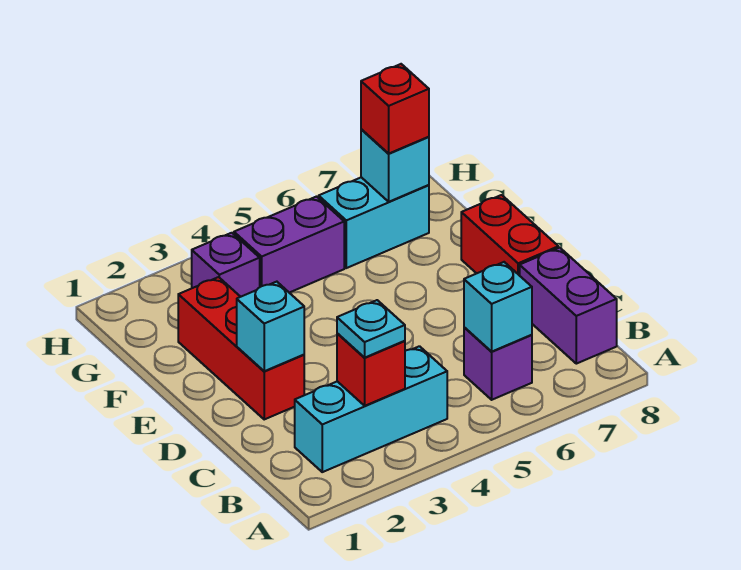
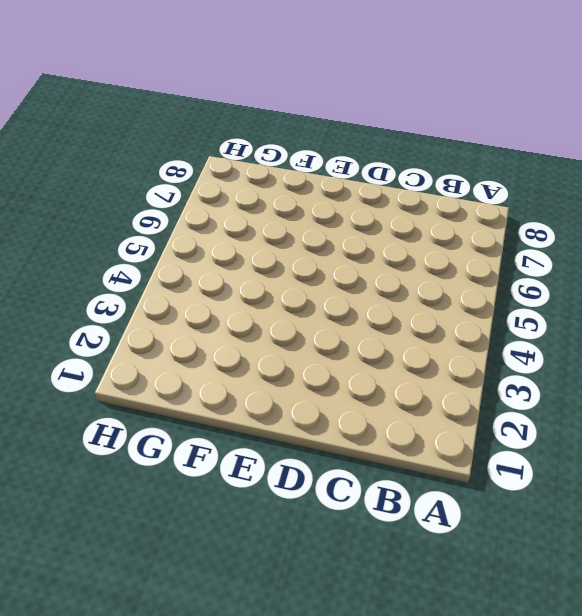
none -> cyan 1x3 brick [295,346,447,472]
none -> purple 1x1 brick [464,327,532,400]
none -> purple 1x2 brick [520,248,617,364]

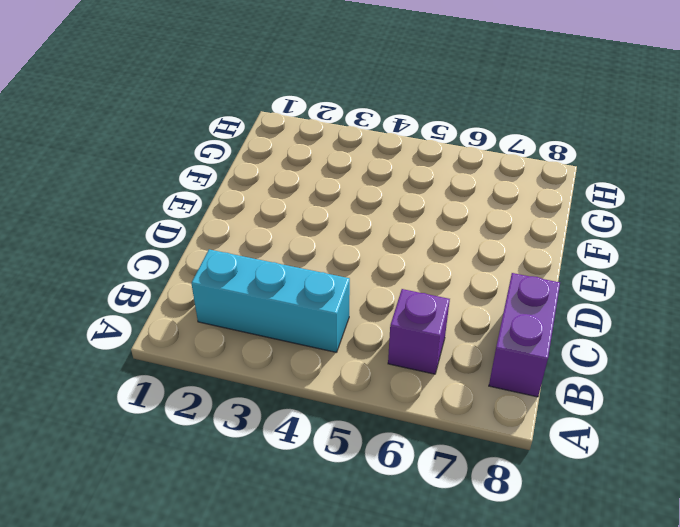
none -> red 1x3 brick [178,277,304,419]
none -> red 1x2 brick [461,195,558,276]
none -> purple 1x1 brick [192,233,260,297]

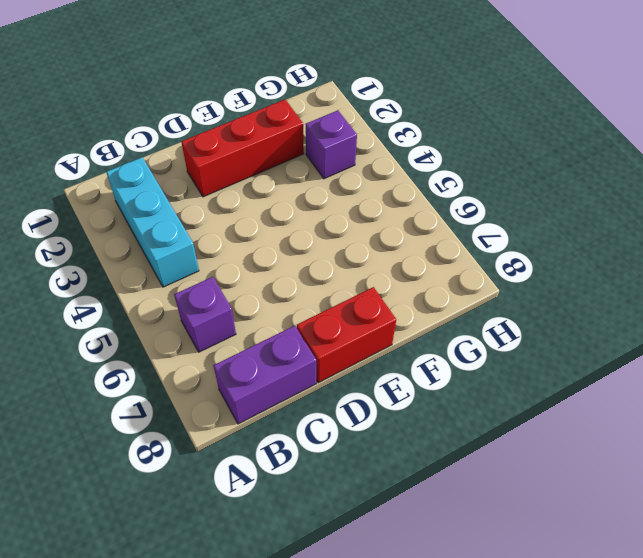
none -> purple 1x2 brick [234,197,344,293]
none -> cyan 1x2 brick [319,177,429,268]
none -> red 1x1 brick [337,333,405,406]

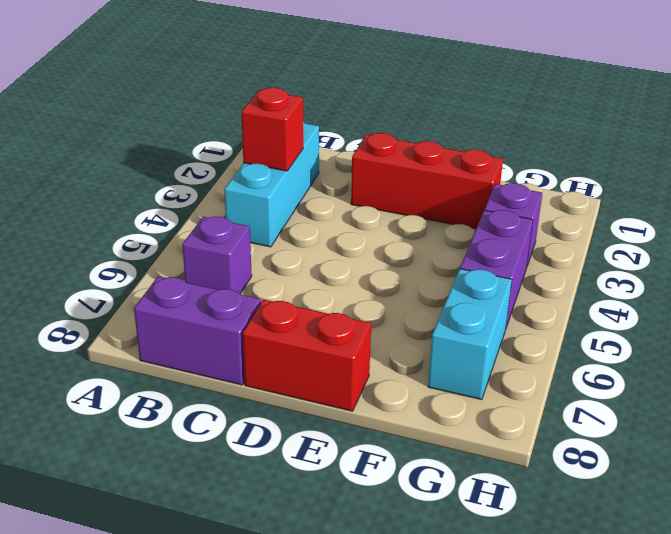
none -> cyan 1x1 brick [464,262,532,351]
none -> cyan 1x1 brick [237,282,304,371]
none -> cyan 1x1 brick [361,129,429,202]

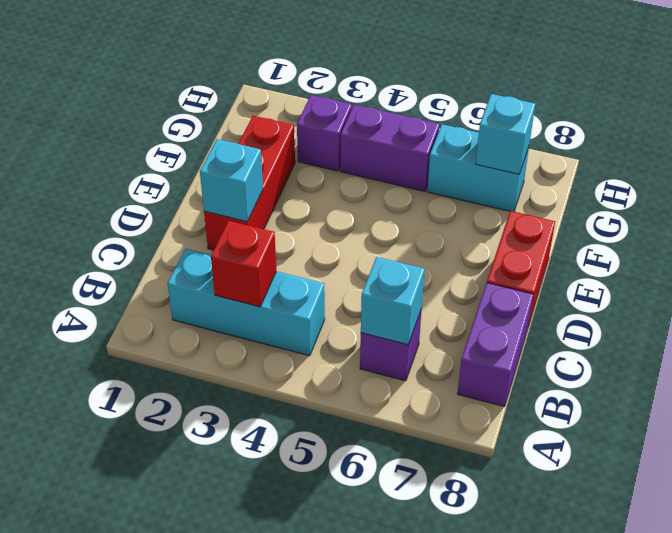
none -> cyan 1x1 plate [337,300,405,357]
none -> red 1x1 brick [361,64,429,153]

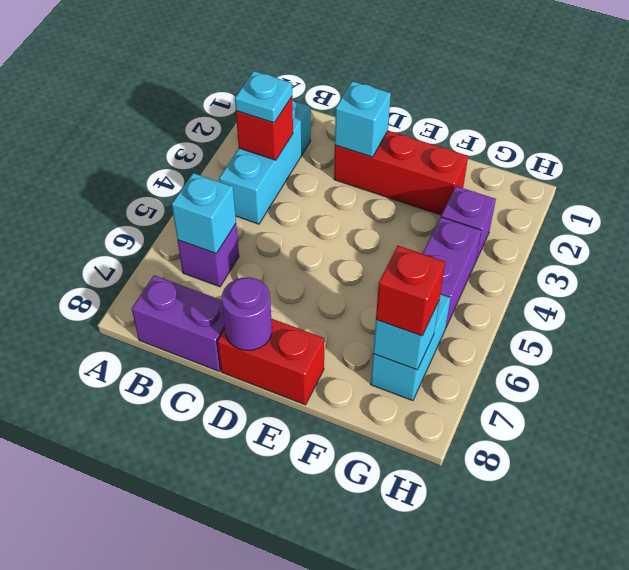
purple 1x1 round brick [222,277,272,350] -> none

